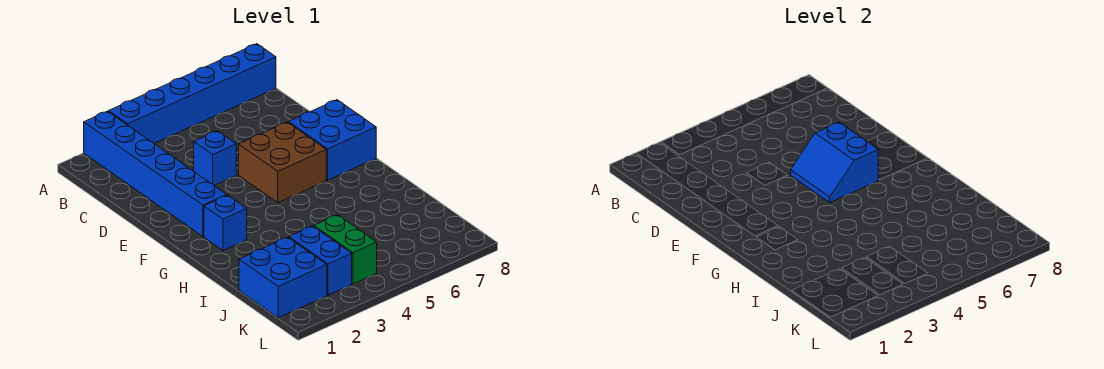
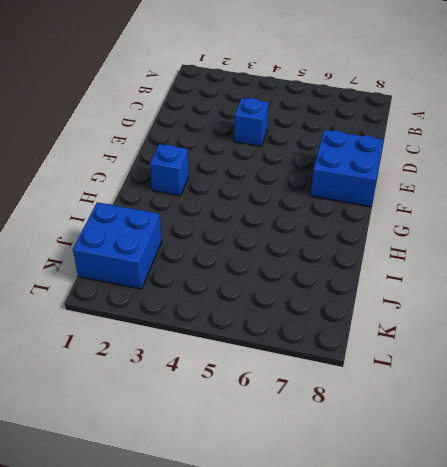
none -> blue 1x6 brick [84,111,227,236]
none -> blue 1x6 brick [109,44,276,143]

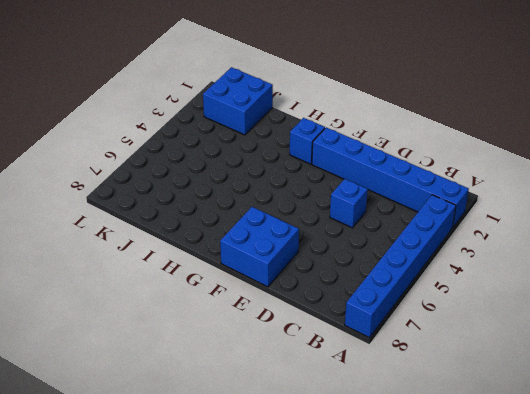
none -> brown 2x2 brick [239,122,326,203]
none -> blue 1x2 brick [289,226,352,295]

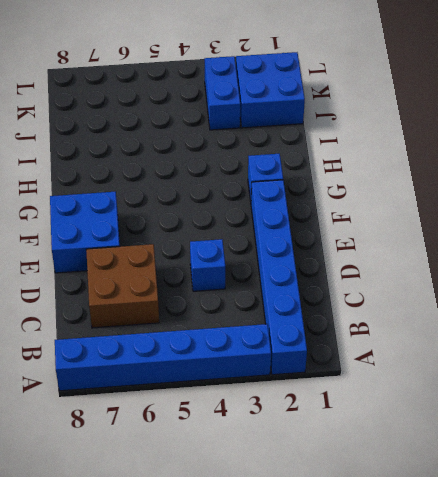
brown 2x2 brick [86,244,159,328] -> brown 2x2 brick moved to [239,122,326,203]
none -> green 1x2 brick [314,215,377,284]
none -> blue 2x2 slope [791,122,878,203]

